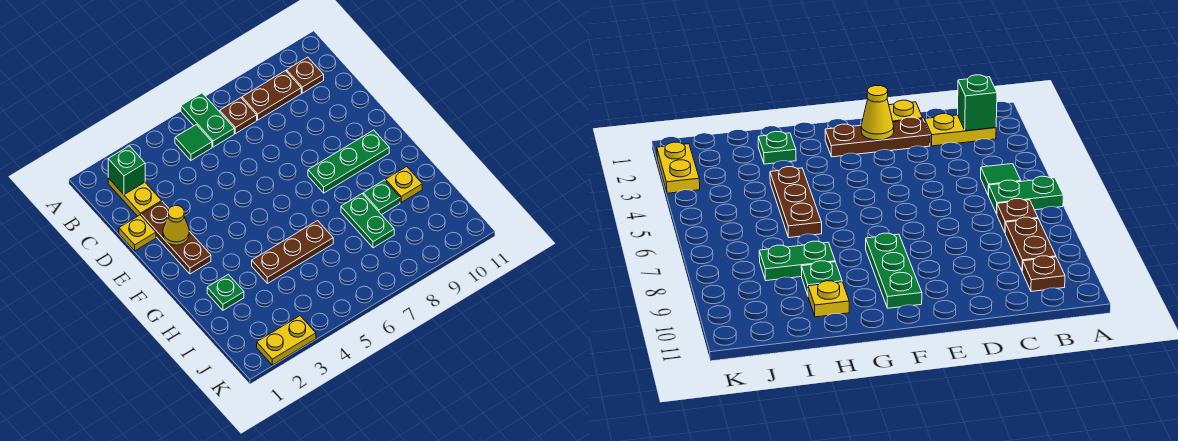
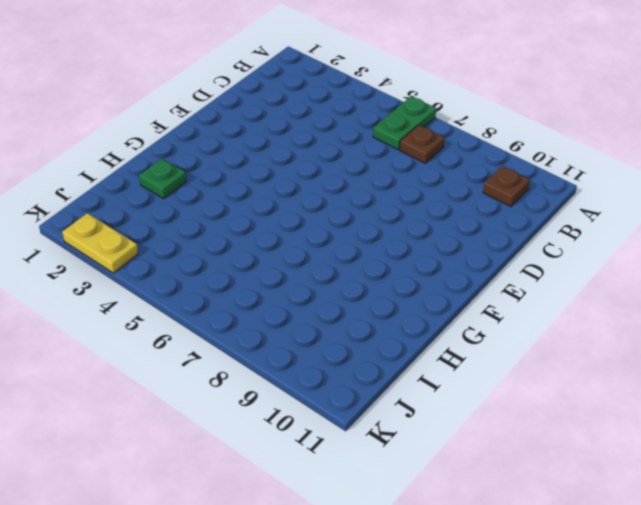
none -> yellow 1x2 plate [108,178,162,216]
none -> green 1x1 tile [175,125,212,160]
none -> brown 1x2 plate [242,71,301,120]

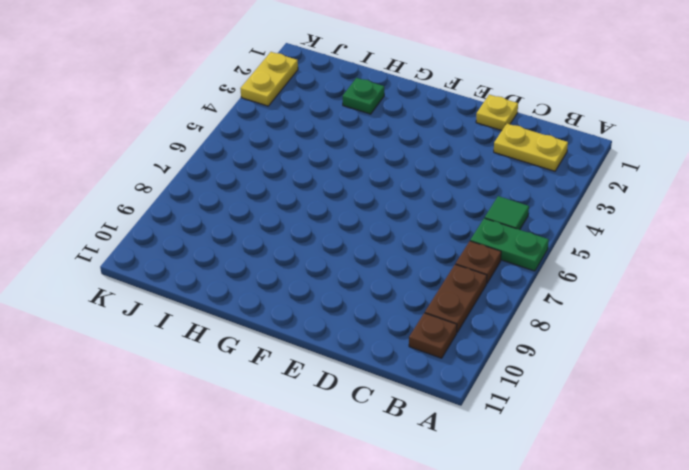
none -> brown 1x3 plate [141,202,211,274]
none -> green 1x3 plate [308,130,389,193]
none -> brown 1x3 plate [252,221,333,283]

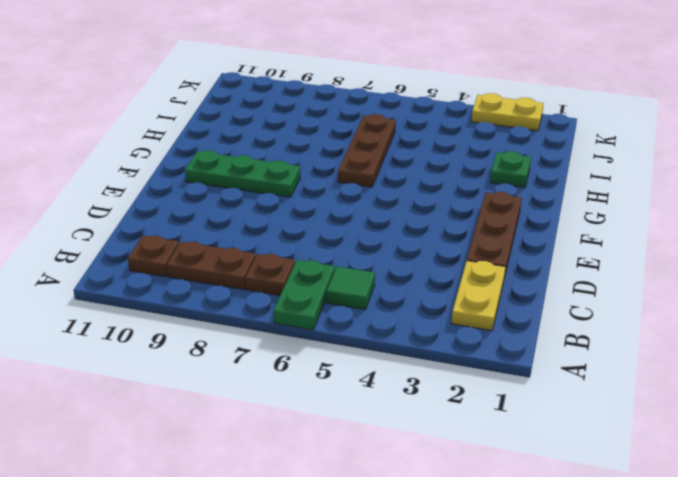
brown 1x3 plate [338,114,396,187] -> brown 1x3 plate turned to [252,221,333,283]
none -> yellow 1x1 plate [119,215,156,251]
none -> green 1x2 plate [341,194,394,248]
none -> green 1x1 plate [363,180,400,215]

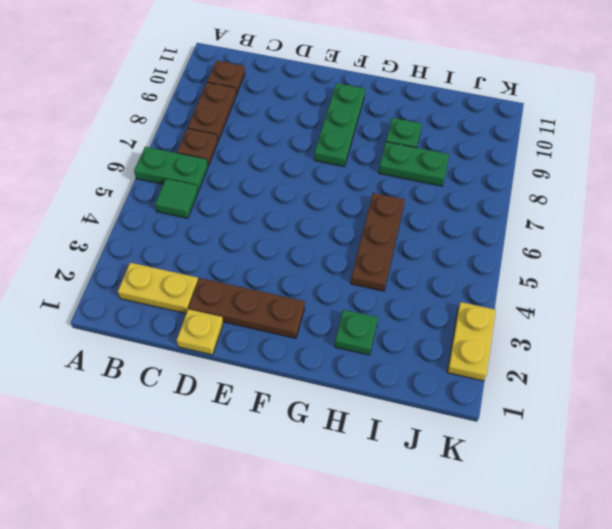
none -> yellow 1x1 plate [386,167,422,202]
none -> green 1x1 brick [108,146,145,195]
none -> yellow 1x1 cone [163,205,189,245]

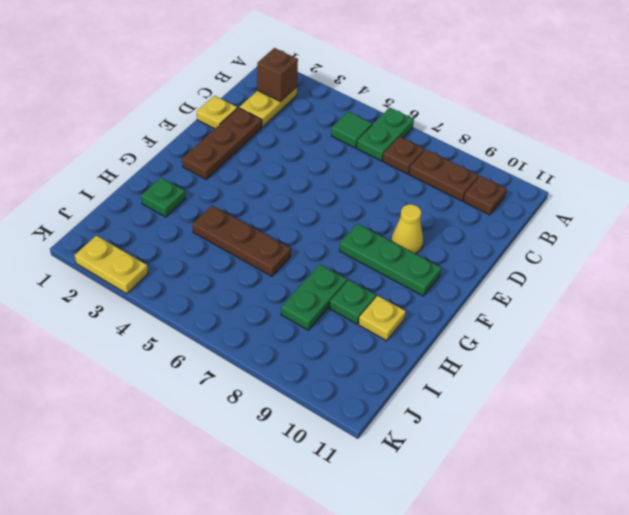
brown 1x1 brick [257,48,298,102] -> green 1x1 brick [108,146,145,195]
yellow 1x1 cone [392,204,423,254] -> yellow 1x1 cone moved to [163,205,189,245]

